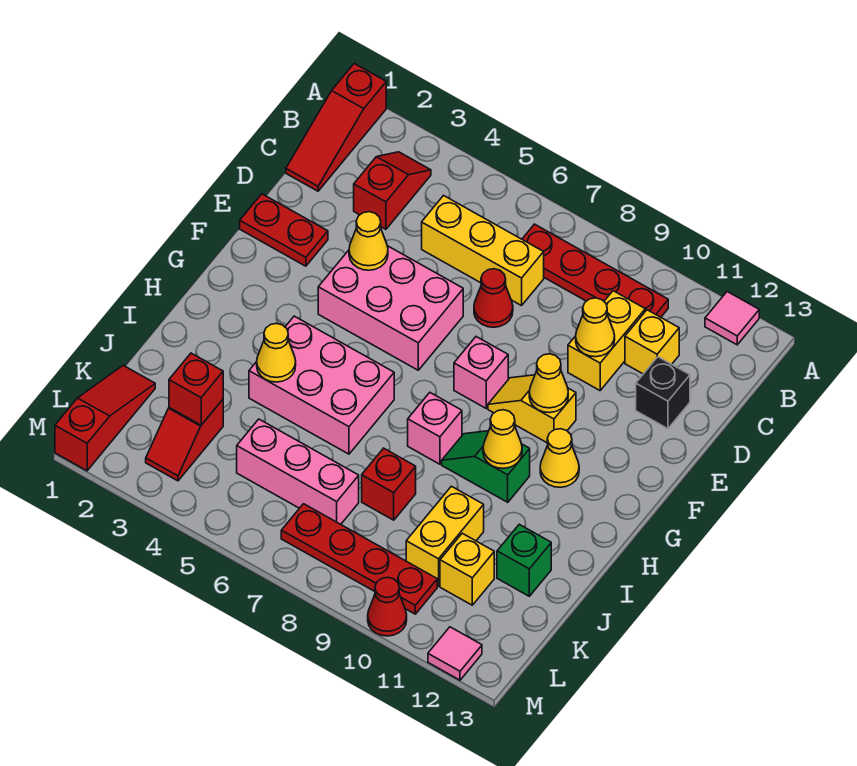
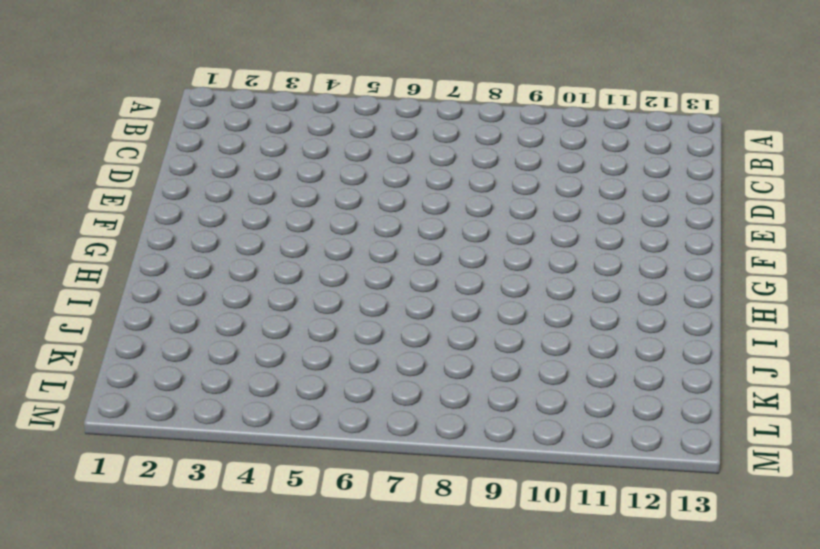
none -> red 1x3 slope [286,64,386,191]
none -> pink 1x1 tile [705,292,759,345]
none -> red 1x2 slope [354,152,431,229]
none -> red 1x4 plate [522,224,668,317]

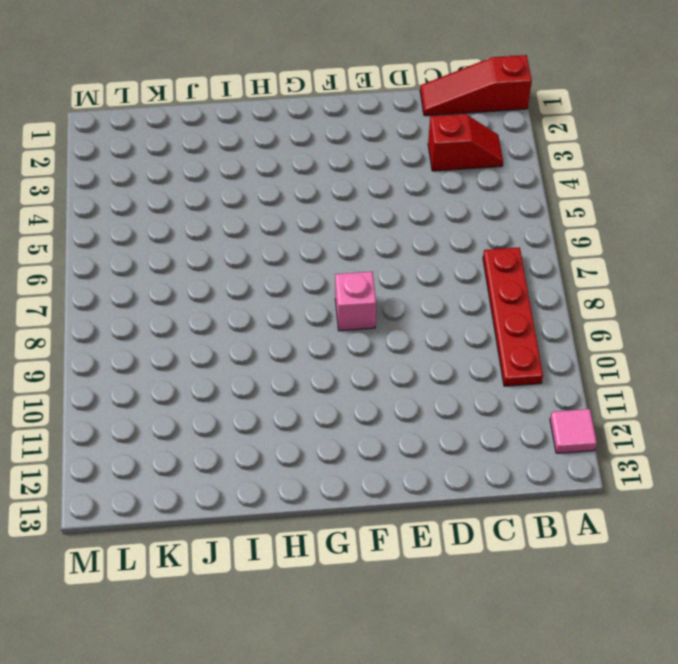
none -> yellow 1x3 brick [422,196,544,306]
none -> yellow 1x2 brick [568,291,645,390]
none -> yellow 1x1 brick [625,310,679,374]
none -> red 1x1 cone [474,269,513,327]

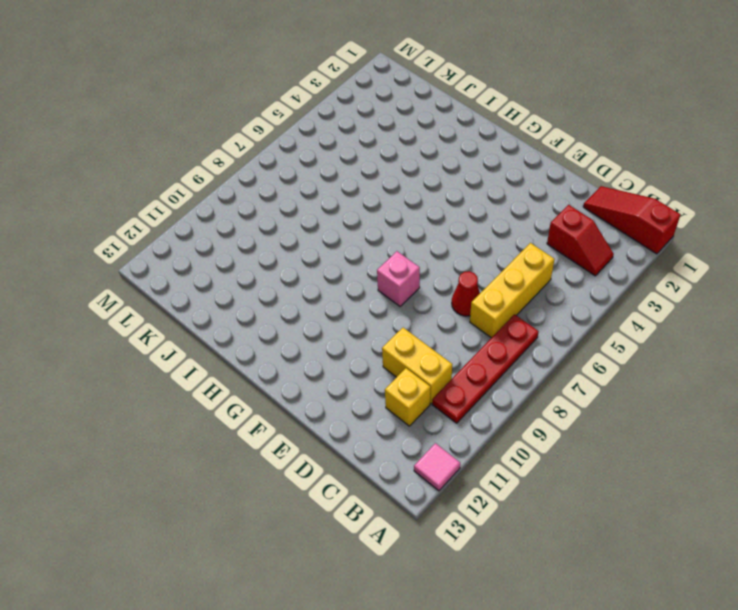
none -> black 1x1 brick [636,357,690,429]
none -> red 1x2 plate [240,194,328,266]
none -> pink 2x3 brick [318,246,463,370]
none -> yellow 1x2 slope [488,375,576,443]

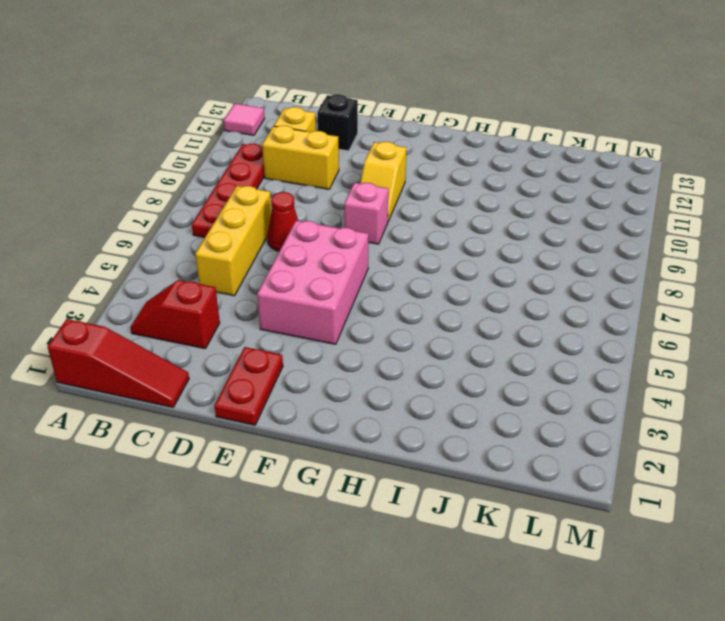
none -> yellow 1x1 cone [540,429,579,487]
none -> pink 2x3 brick [249,316,394,454]
none -> pink 1x1 brick [408,393,462,464]
none -> green 1x2 slope [442,431,530,502]

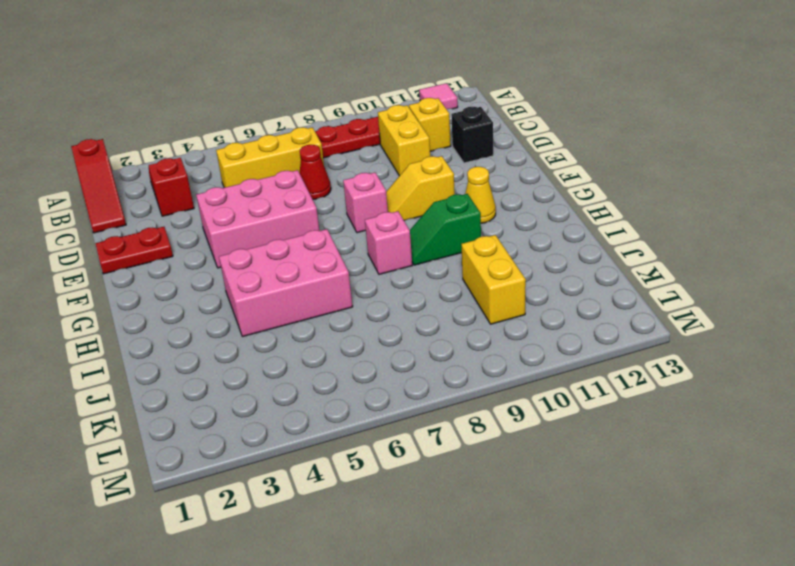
none -> red 1x1 brick [362,448,416,520]
none -> green 1x1 brick [497,524,551,596]
none -> red 1x3 slope [55,365,155,471]
none -> red 1x2 slope [146,400,223,481]

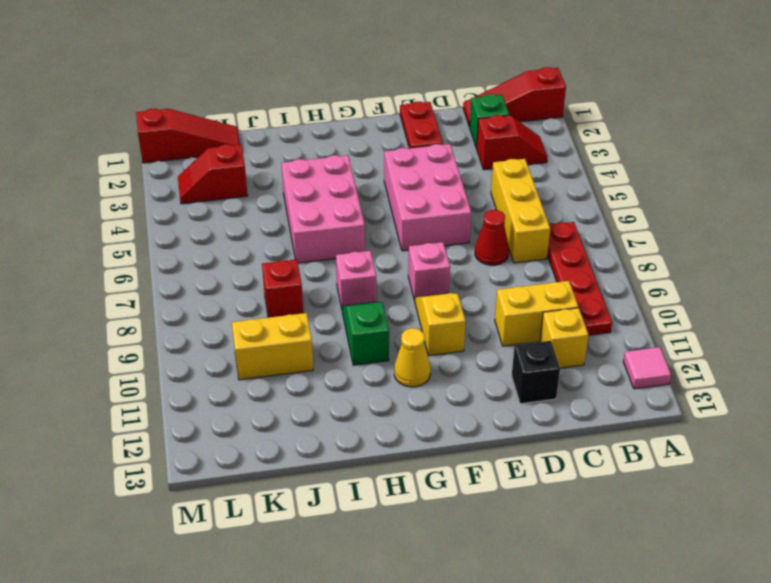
green 1x1 brick [470,94,509,148] -> green 1x1 brick moved to [497,524,551,596]
none -> pink 1x3 brick [237,419,359,524]
none -> yellow 1x1 brick [440,533,494,605]
none -> red 1x4 plate [281,504,437,614]
none -> red 1x1 cone [368,577,407,636]

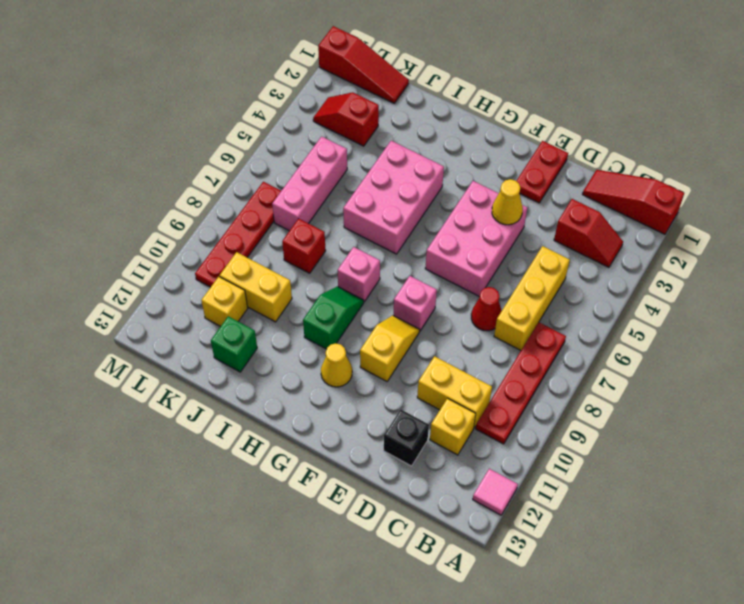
none -> red 1x1 cone [368,577,407,636]
none -> pink 1x1 tile [428,627,482,680]
none -> yellow 1x1 cone [576,298,615,357]
none -> yellow 1x1 cone [529,354,568,413]

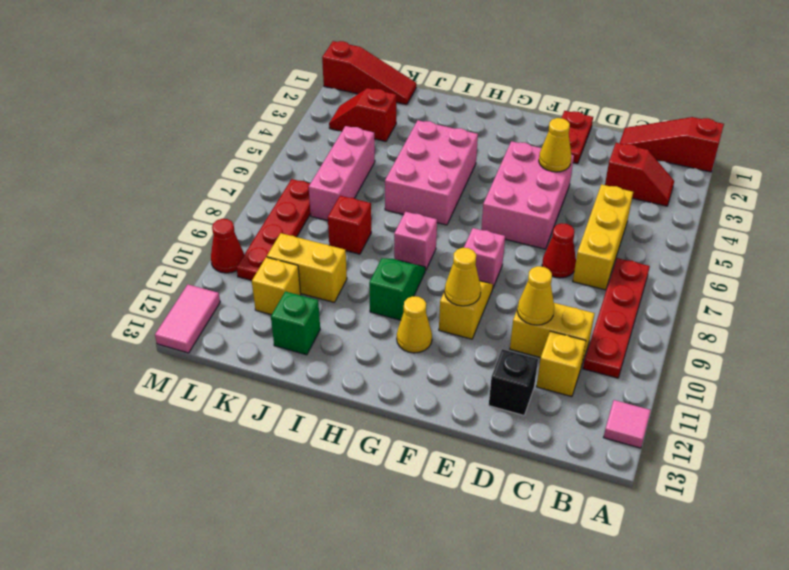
pink 1x2 tile [155,285,220,353] -> pink 1x1 tile [428,627,482,680]
none -> yellow 1x1 cone [483,410,522,468]
none -> yellow 1x1 cone [257,324,296,382]
none -> red 1x1 brick [169,353,223,425]

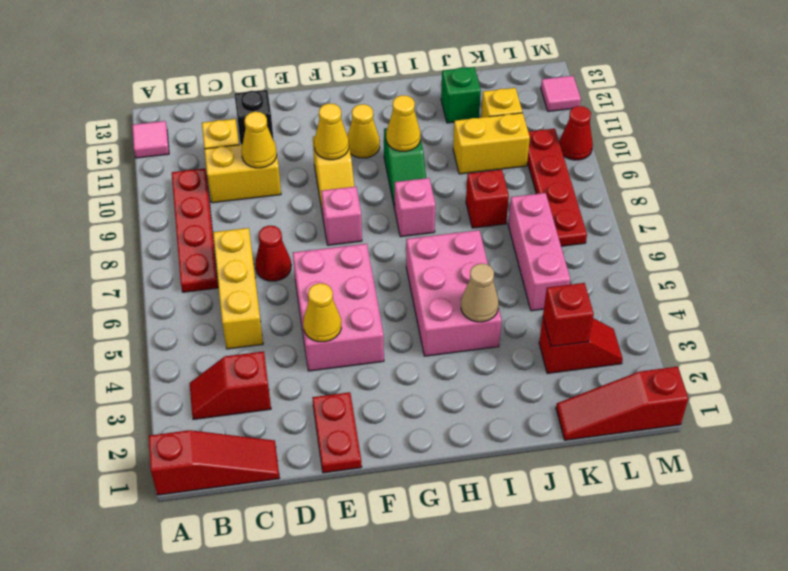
tan 1x1 cone [461,264,499,322] -> yellow 1x1 cone [257,324,296,382]

